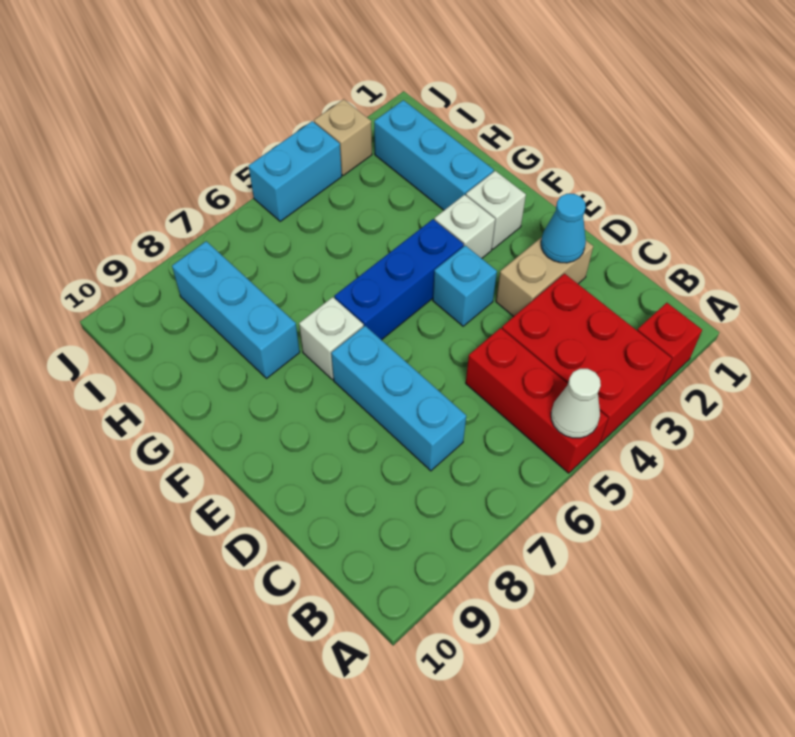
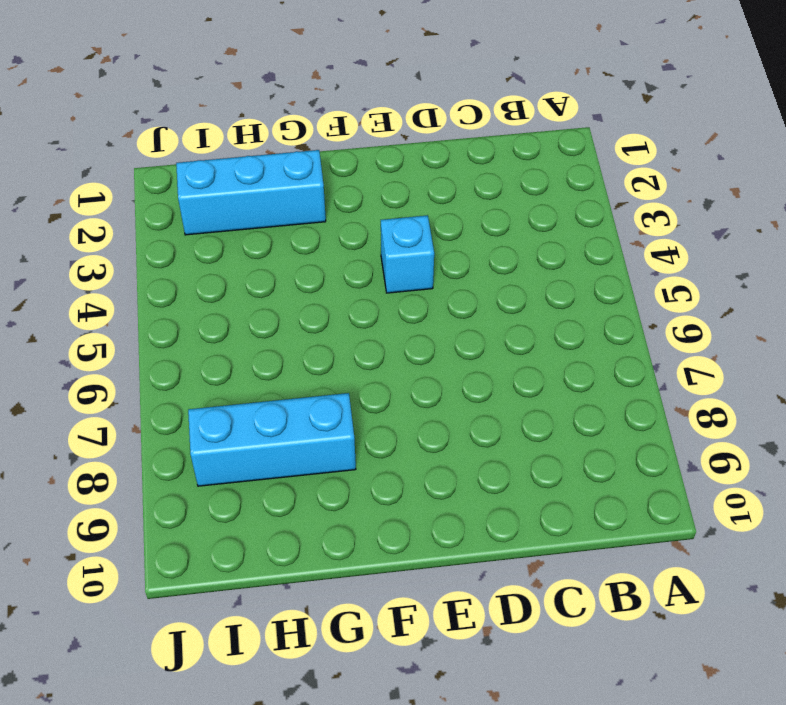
none -> red 1x1 brick [637,303,702,385]
none -> red 2x3 brick [502,274,672,443]
none -> red 1x3 brick [466,328,608,473]

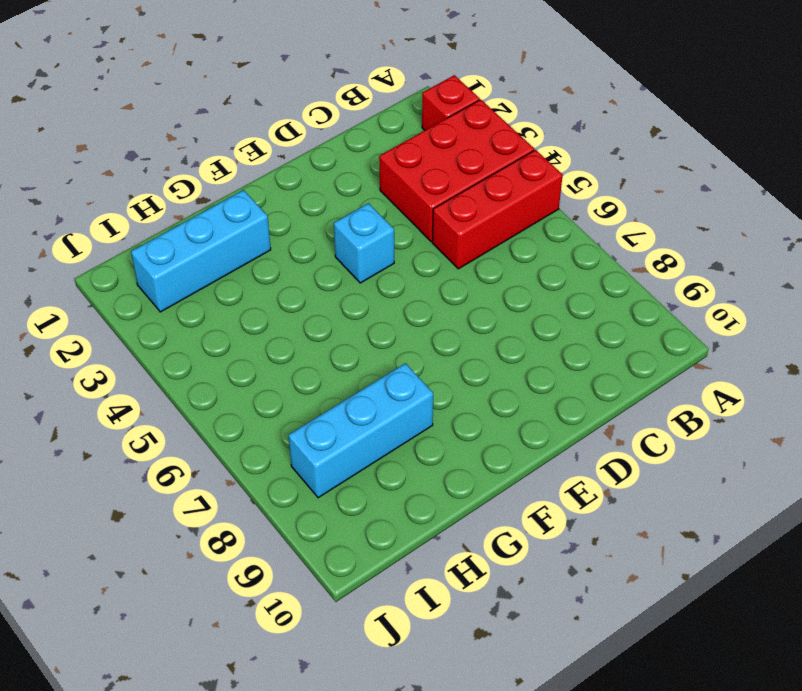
none -> cyan 1x3 brick [331,326,466,471]
none -> tan 1x2 brick [496,237,593,316]
none -> white 1x1 brick [466,171,526,249]

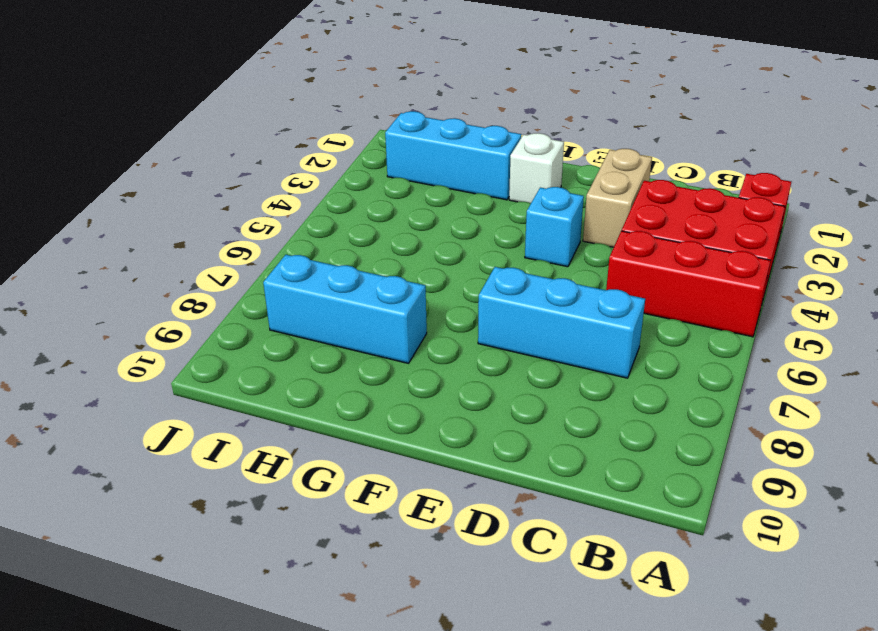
none -> white 1x1 brick [434,194,495,258]
none -> blue 1x3 brick [334,219,464,340]
none -> white 1x1 brick [299,297,364,380]

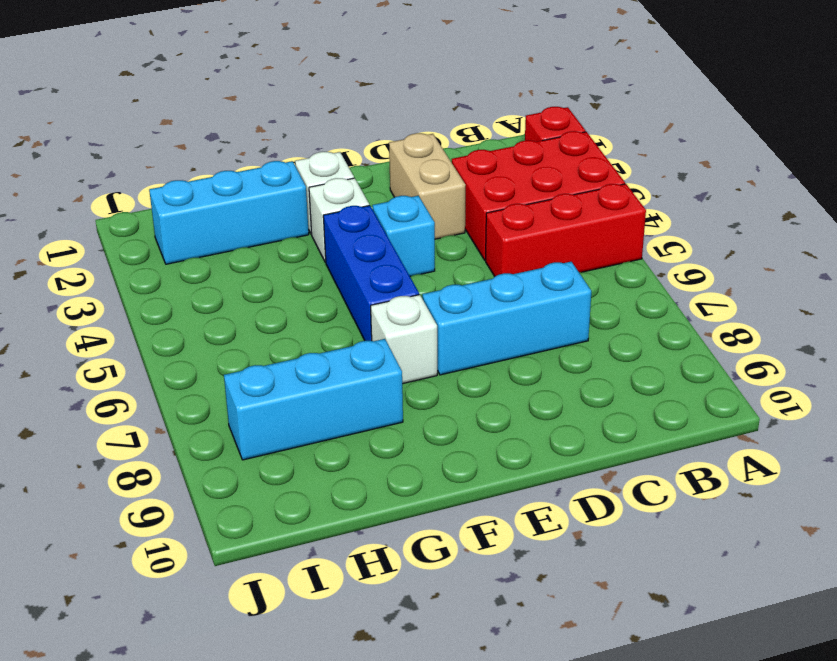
none -> tan 1x1 brick [314,99,372,175]
none -> cyan 1x2 brick [249,121,342,221]
none -> white 1x1 cone [551,369,601,438]

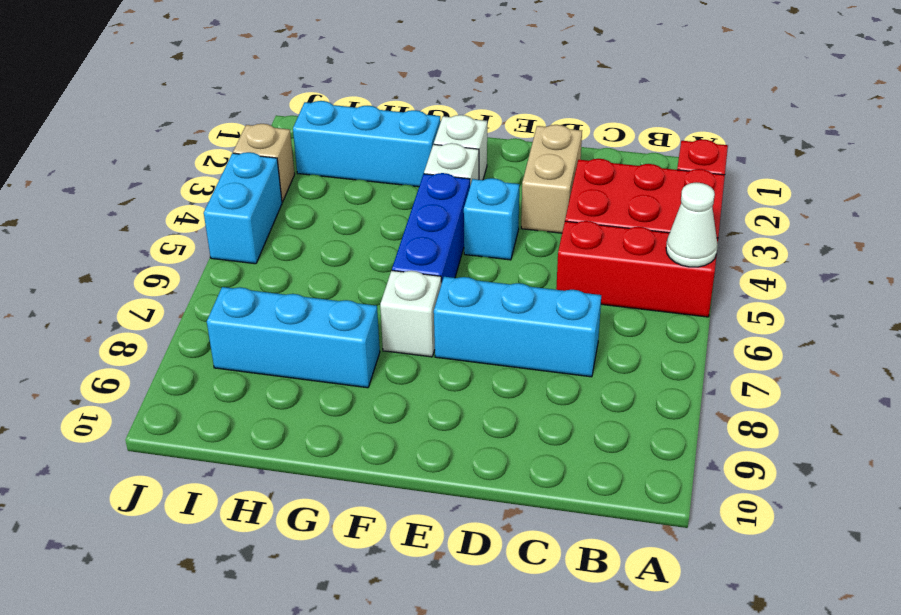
none -> cyan 1x1 cone [541,194,586,263]

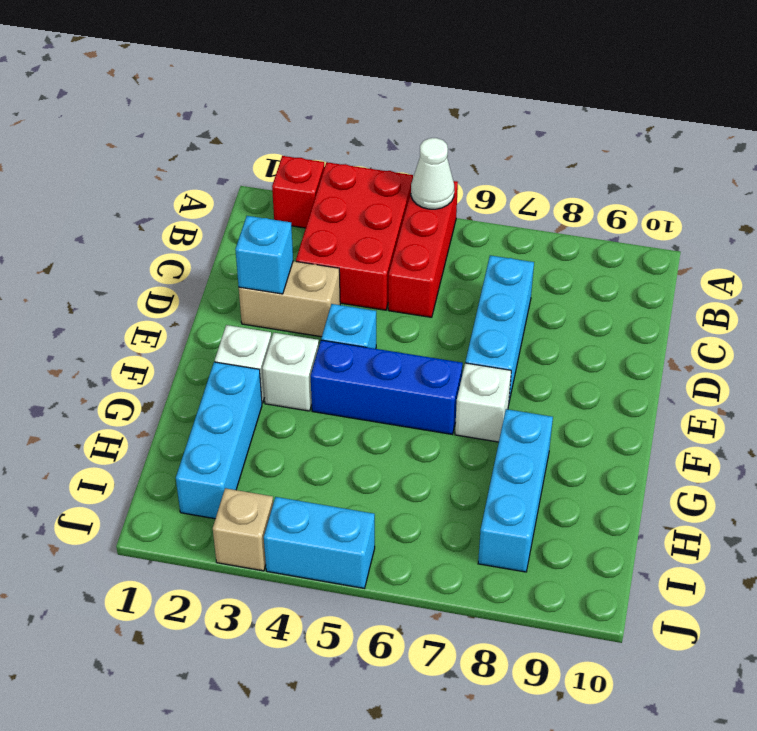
cyan 1x1 brick [235,216,293,294] -> cyan 1x1 cone [541,194,586,263]

